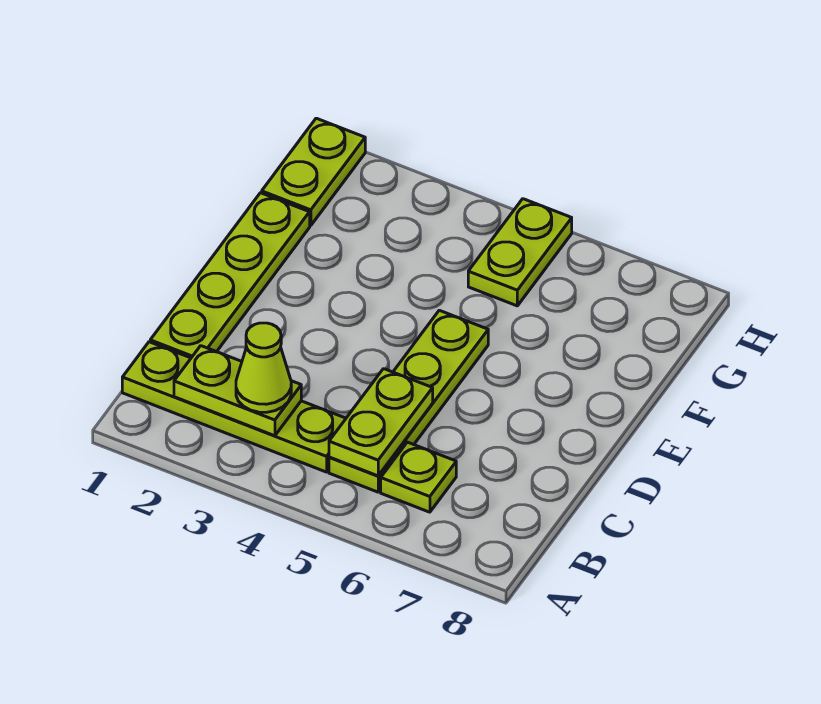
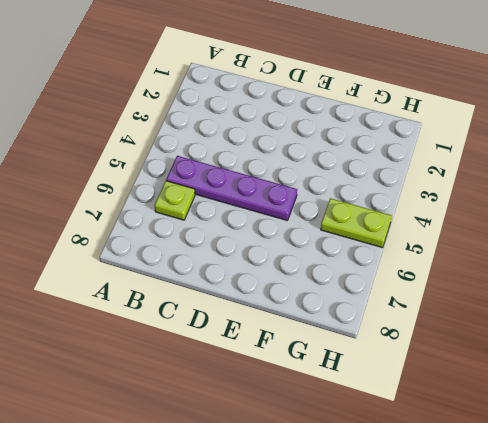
purple 1x4 plate [166,156,297,221] -> lime 1x4 plate [329,310,488,492]
none -> lime 1x4 plate [122,342,346,472]
none -> lime 1x4 plate [150,193,310,358]

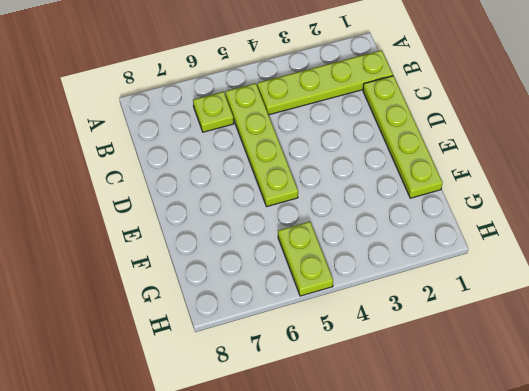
none -> lime 1x2 plate [262,118,365,226]
none -> lime 1x2 plate [174,346,301,436]

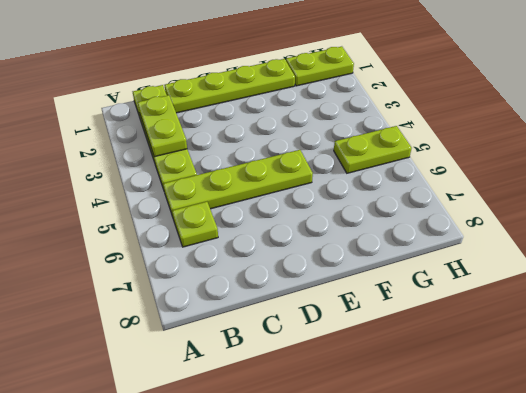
none -> lime 1x2 plate [329,369,433,476]
none -> lime 1x1 cone [236,323,291,412]

